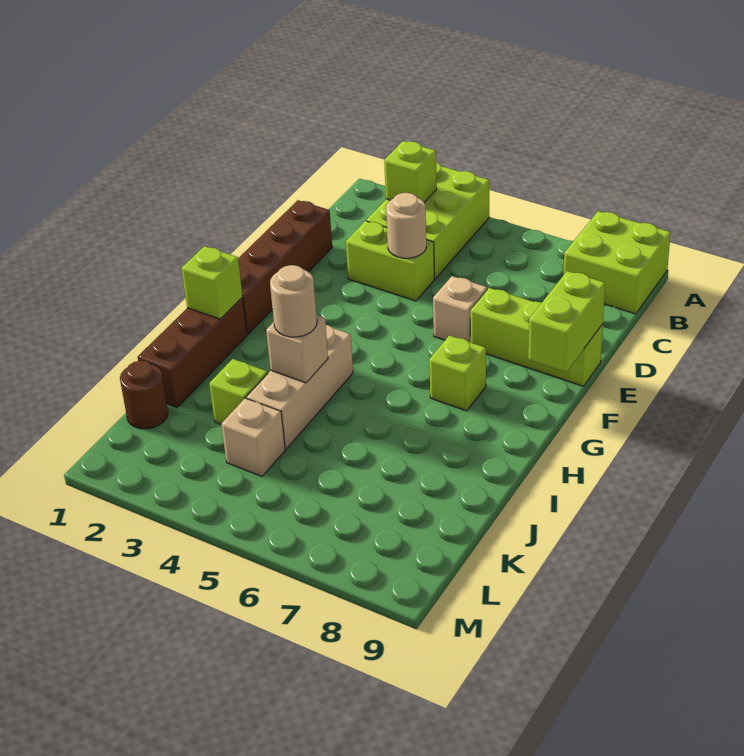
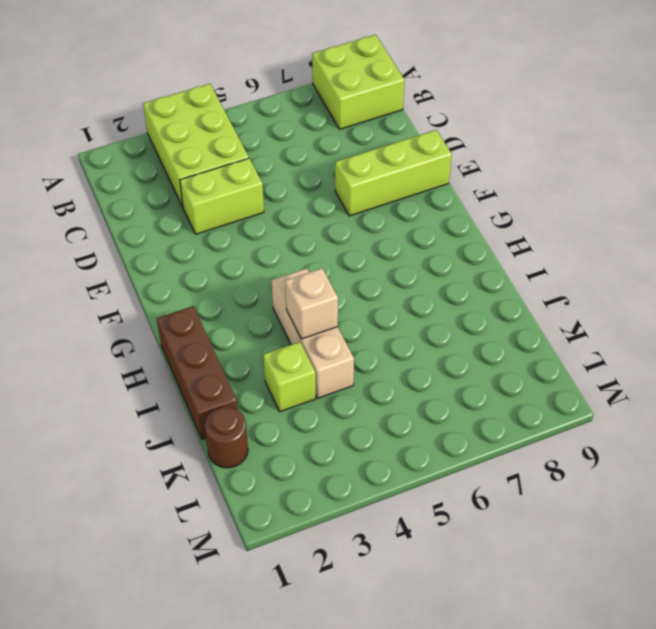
none -> brown 1x4 brick [238,200,332,334]
none -> tan 1x1 brick [433,276,487,342]
none -> lime 1x1 brick [429,336,486,411]

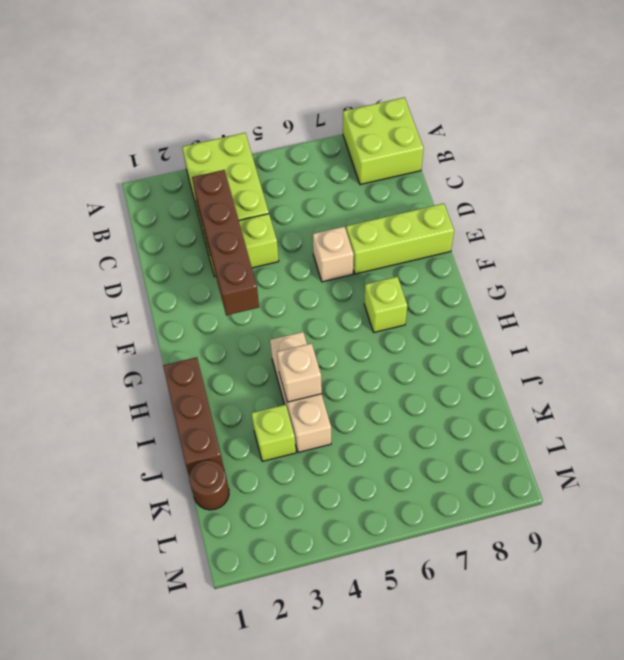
brown 1x4 brick [192,170,259,315] -> brown 1x4 brick moved to [238,200,332,334]
none -> tan 1x1 brick [221,398,285,476]
none -> lime 1x1 brick [384,141,437,202]
none -> tan 1x1 round brick [386,193,426,258]

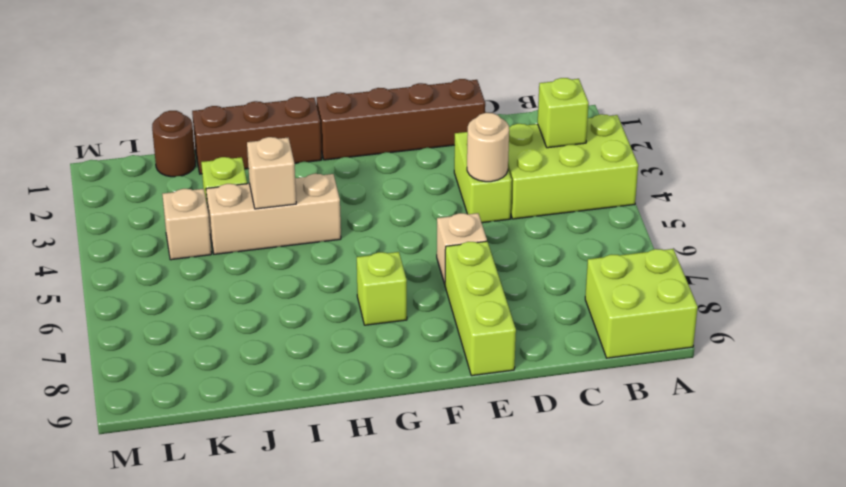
none -> lime 1x2 brick [528,271,605,372]
none -> lime 1x1 brick [181,246,243,319]
none -> tan 1x1 round brick [270,265,317,337]

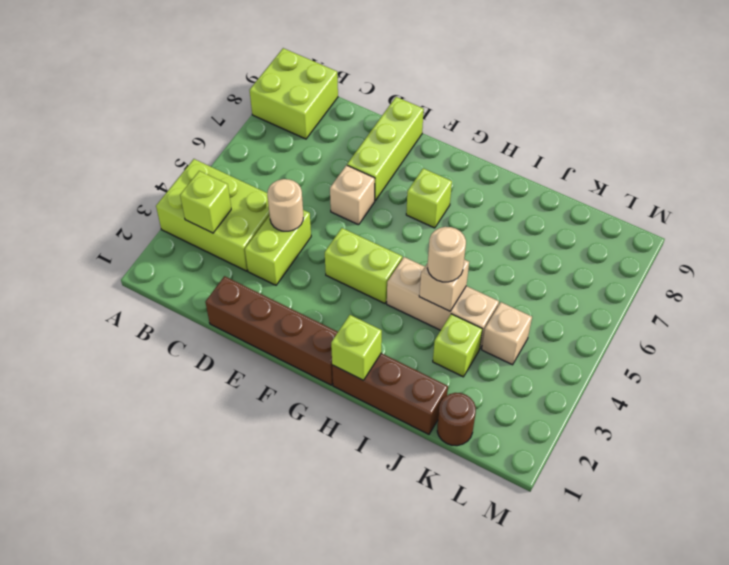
lime 1x2 brick [325,228,402,303] -> lime 1x2 brick moved to [528,271,605,372]

